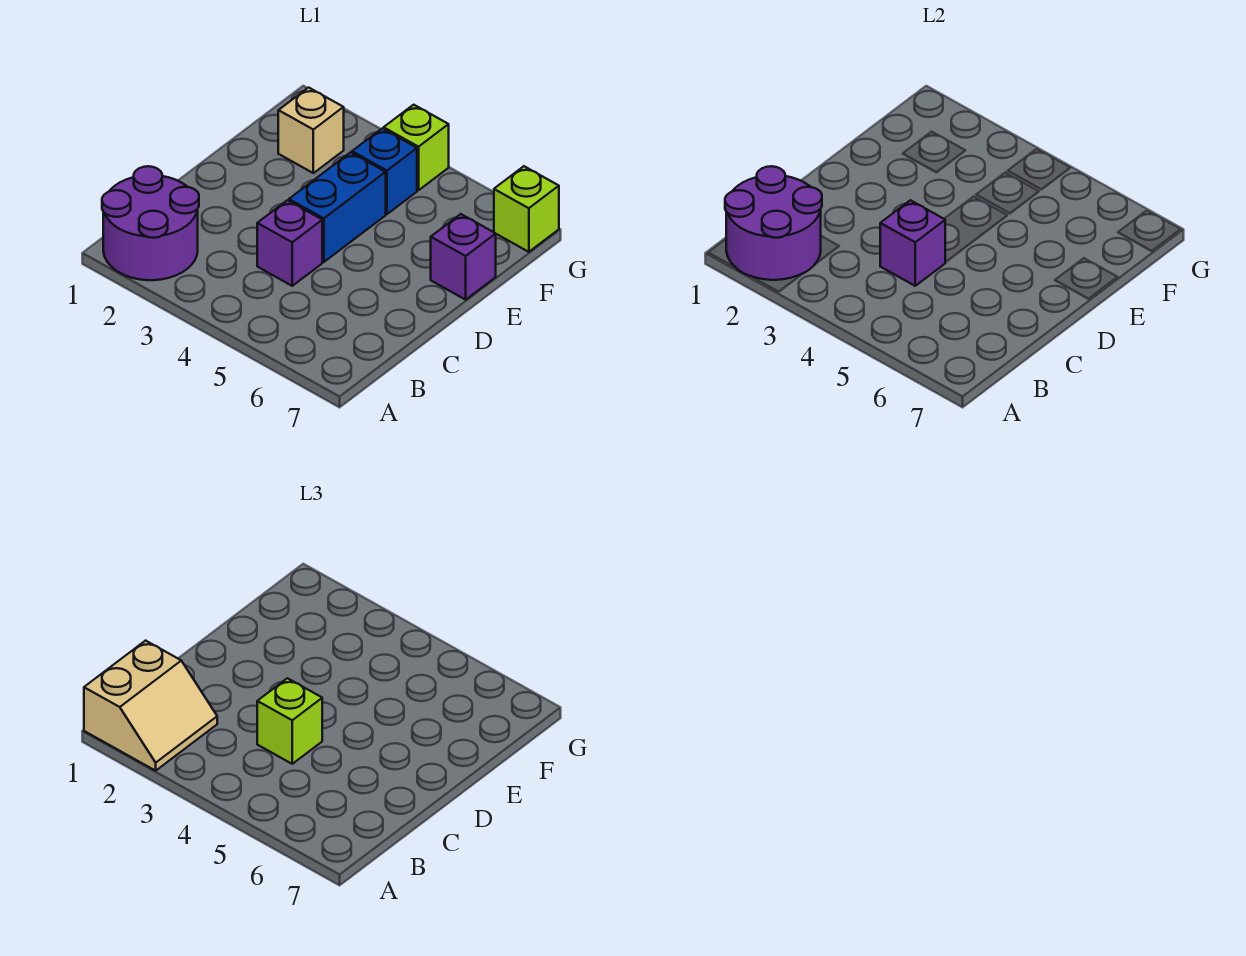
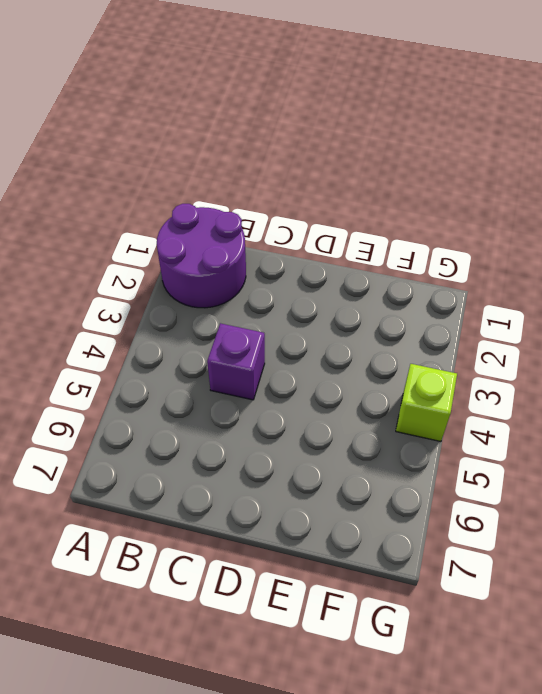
none -> blue 1x2 brick [289,153,386,262]
none -> purple 1x1 brick [431,214,496,300]
none -> tan 1x1 brick [278,88,344,173]

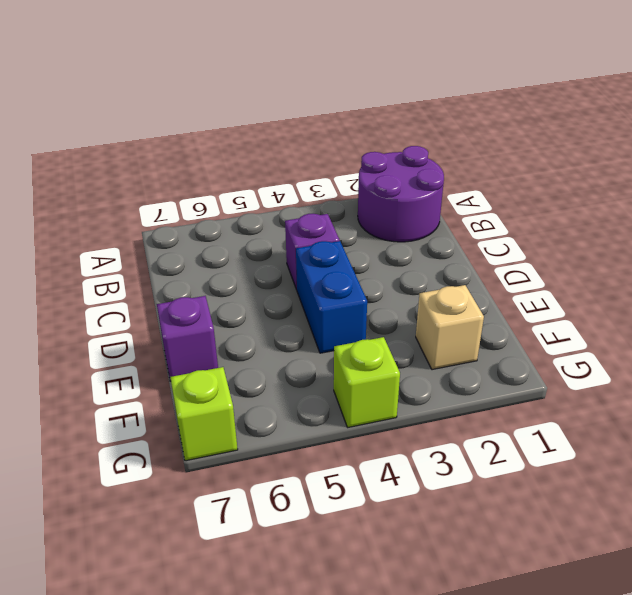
none -> blue 1x1 brick [352,129,417,214]
none -> purple 2x2 round brick [725,166,822,280]
none -> purple 1x1 brick [880,200,945,286]

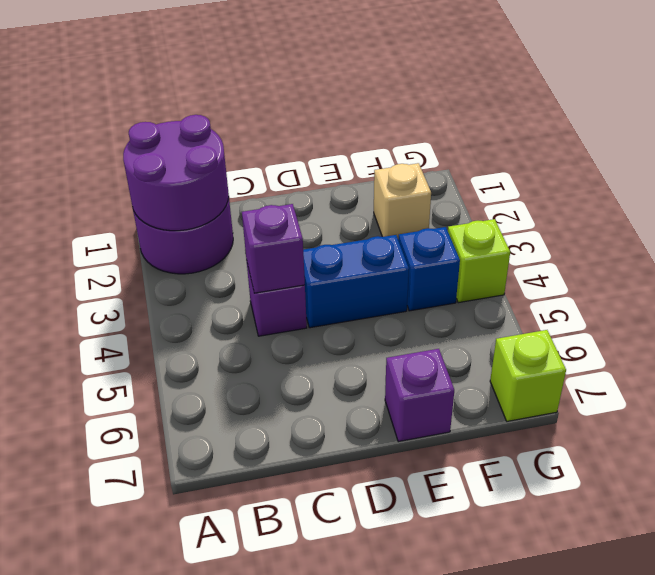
none -> tan 2x2 slope [84,641,217,771]
none -> lime 1x1 brick [257,678,322,764]

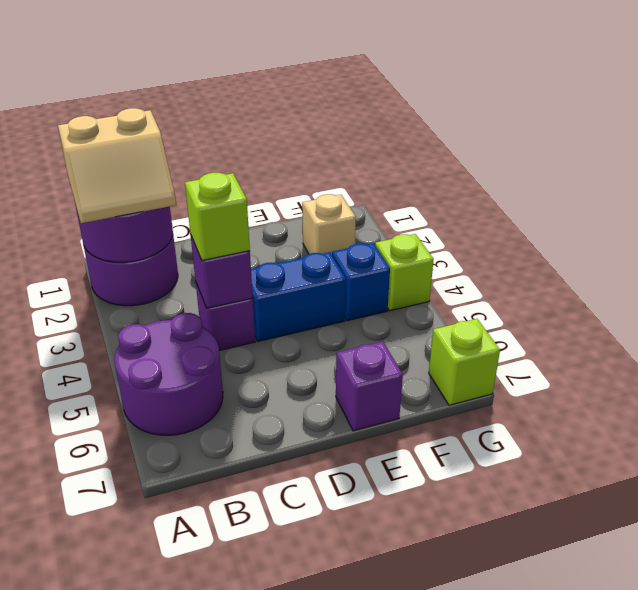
purple 2x2 round brick [114,313,223,435] -> none

